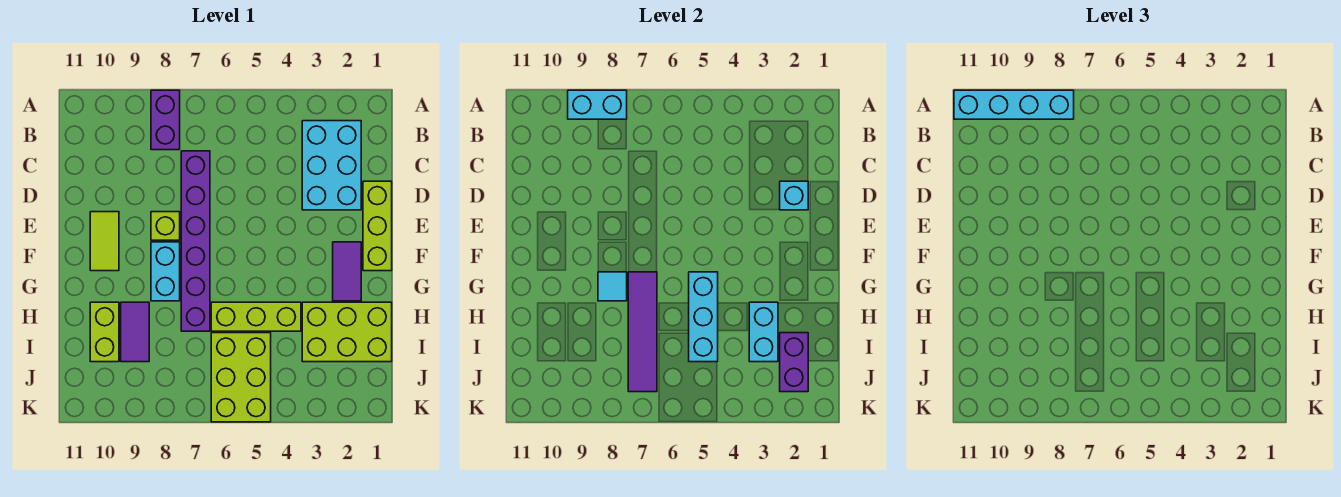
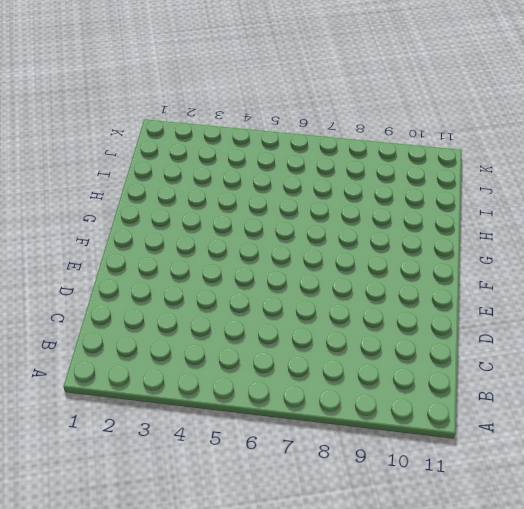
none -> purple 1x2 brick [151,90,180,150]
none -> cyan 2x3 brick [302,121,361,210]
none -> purple 1x6 brick [181,151,210,331]

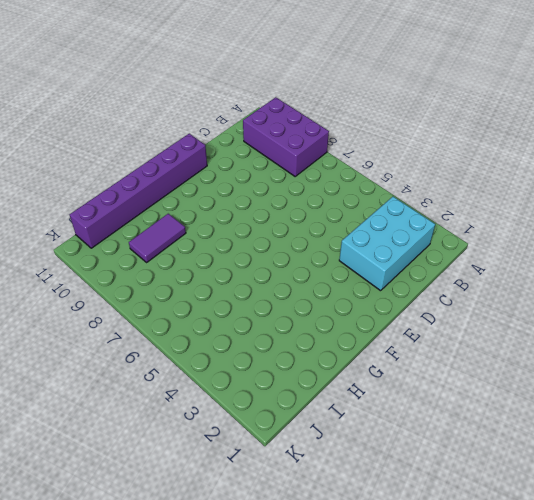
purple 2x3 brick [243,97,329,176] -> purple 1x2 brick [151,90,180,150]
purple 1x6 brick [69,134,207,248] -> purple 1x6 brick moved to [181,151,210,331]
none -> lime 1x3 brick [363,181,392,271]
none -> lime 1x1 brick [151,212,180,240]
none -> lime 1x2 tile [90,212,119,271]

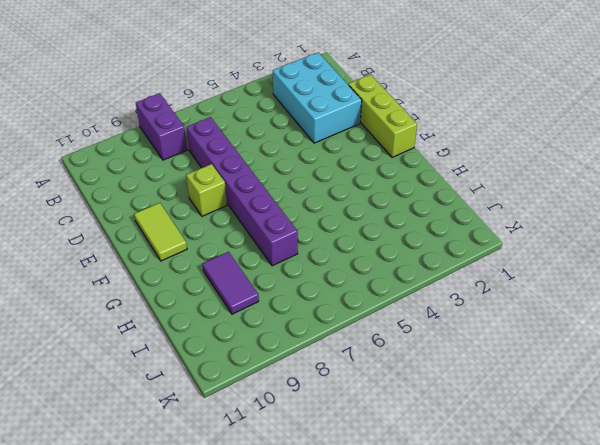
none -> purple 1x2 tile [333,242,361,301]
none -> cyan 1x2 brick [151,242,180,301]
none -> lime 2x3 brick [302,302,392,362]

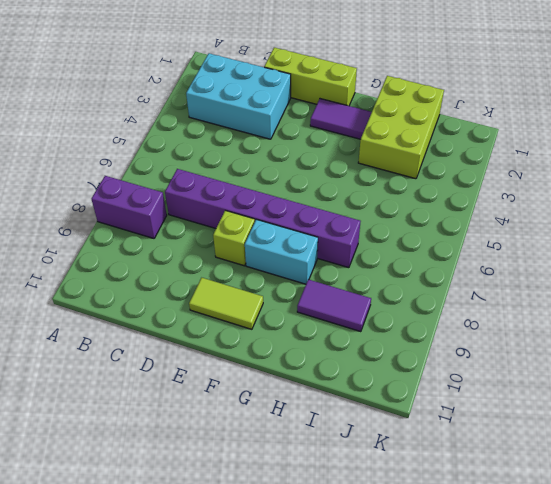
none -> lime 1x3 brick [211,302,301,331]
none -> lime 1x2 brick [90,302,119,362]
none -> lime 2x3 brick [211,333,271,422]

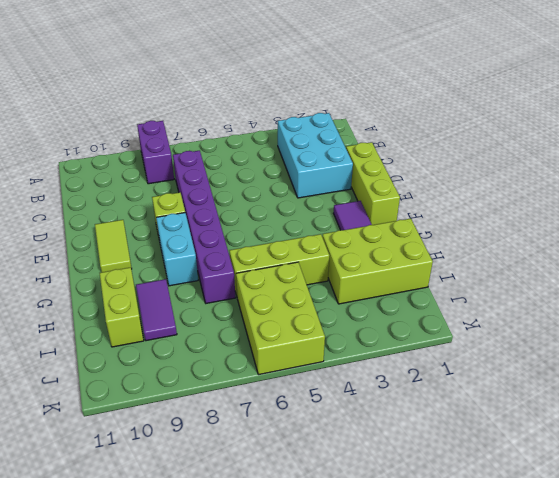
none -> cyan 1x2 brick [568,90,627,119]
none -> cyan 1x1 brick [780,181,808,210]
none -> cyan 1x3 brick [689,272,718,362]

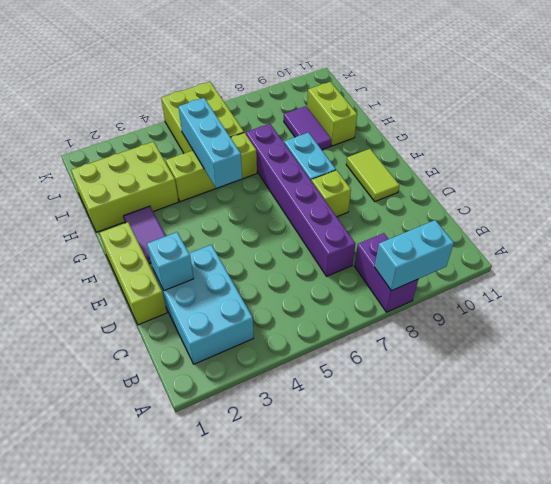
none -> purple 1x4 tile [628,272,657,392]
none -> cyan 1x1 tile [598,272,627,301]
none -> cyan 1x2 brick [749,302,778,362]

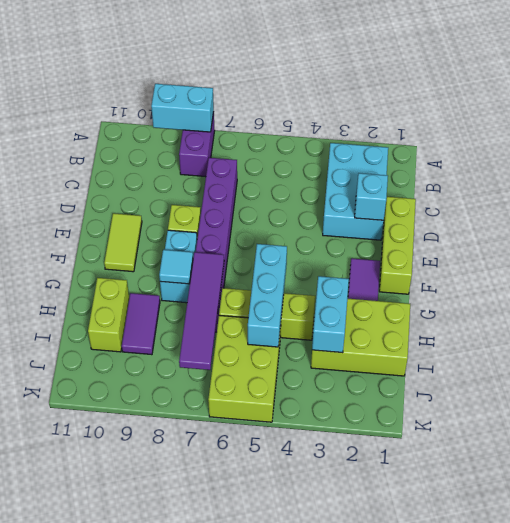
none -> purple 1x2 brick [780,333,808,392]
none -> cyan 1x4 brick [954,90,1074,119]

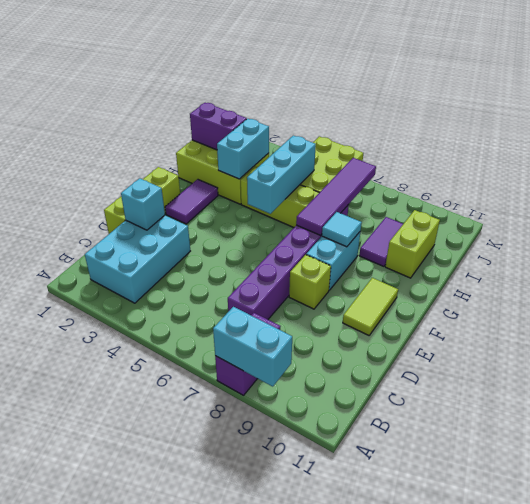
purple 1x2 brick [190,103,247,150] -> purple 1x2 brick turned to [780,333,808,392]
none -> cyan 1x4 brick [954,90,1074,119]

